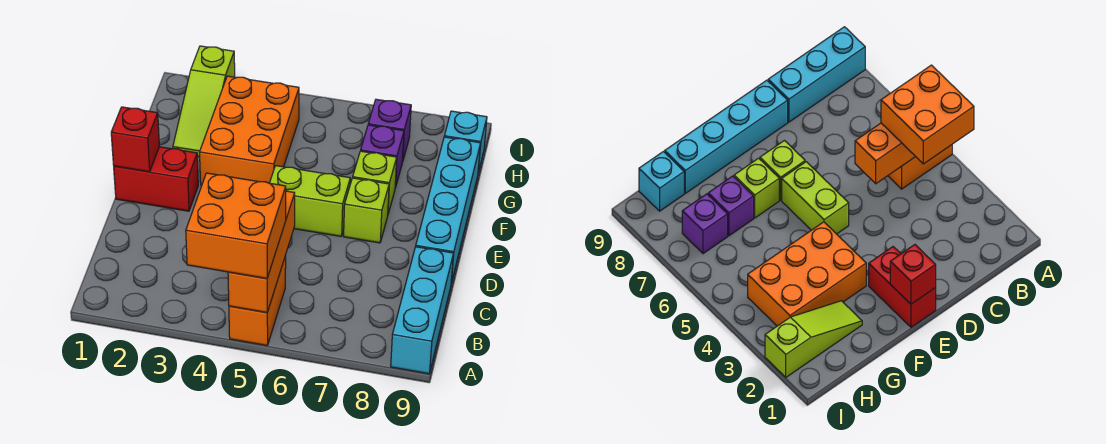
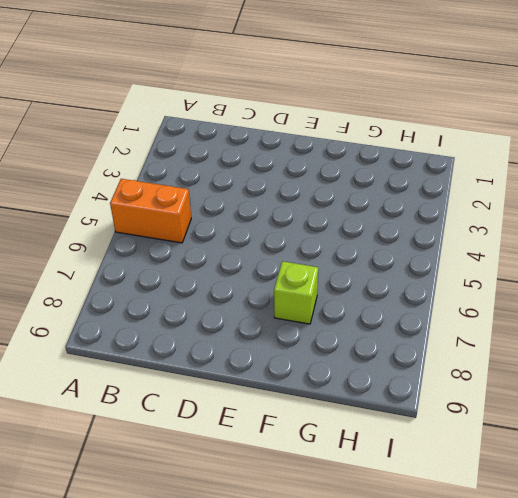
none -> cyan 1x3 brick [391,247,454,374]
none -> cyan 1x4 brick [416,137,481,283]
none -> red 1x2 brick [114,147,198,211]

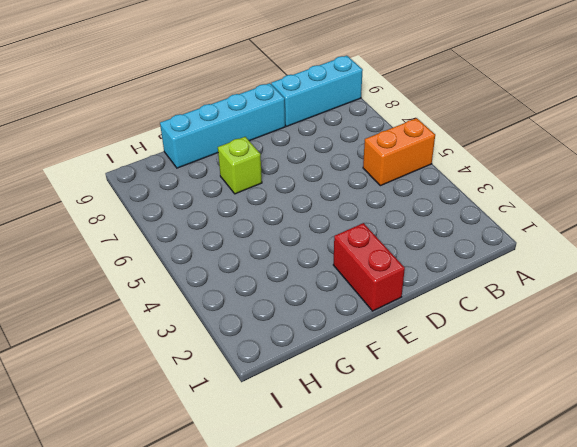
none -> lime 1x2 brick [270,166,350,237]
none -> lime 1x1 brick [344,178,389,243]
none -> orange 2x3 brick [200,76,299,185]

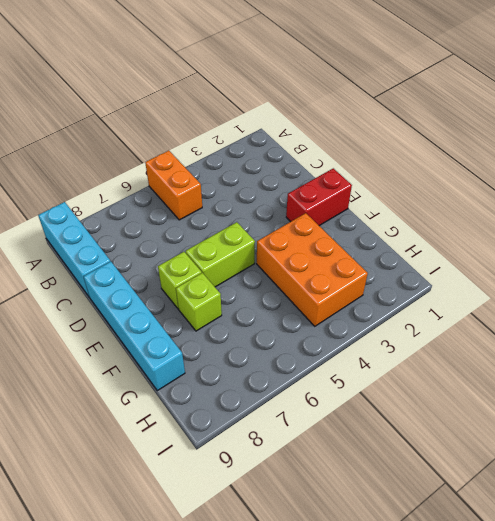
none -> lime 1x3 slope [173,46,235,157]
none -> purple 1x1 brick [361,125,404,188]
none -> purple 1x1 brick [368,99,411,162]

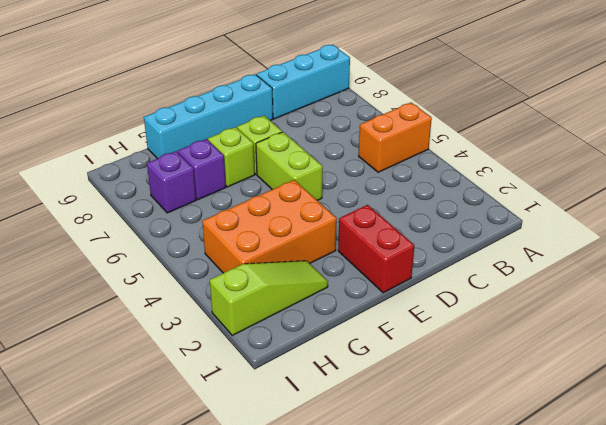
none -> cyan 1x1 brick [444,111,487,172]
none -> orange 1x3 brick [228,191,295,313]
none -> red 1x1 brick [111,107,159,172]

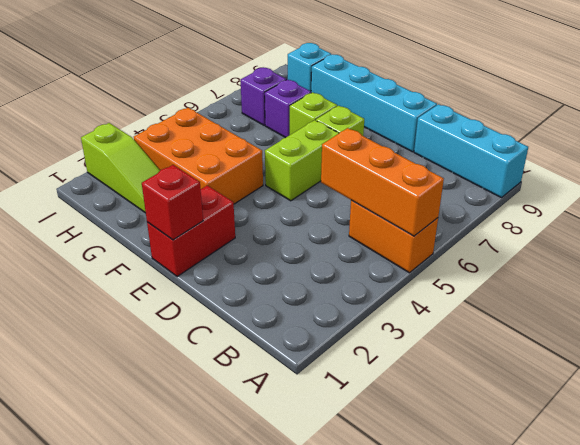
none -> orange 2x2 brick [186,173,286,279]

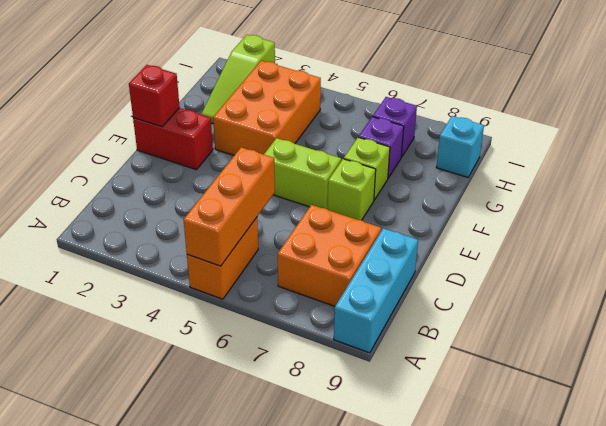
orange 2x2 brick [278,205,381,306] -> orange 2x2 brick moved to [186,173,286,279]
none -> cyan 1x4 brick [416,137,481,283]

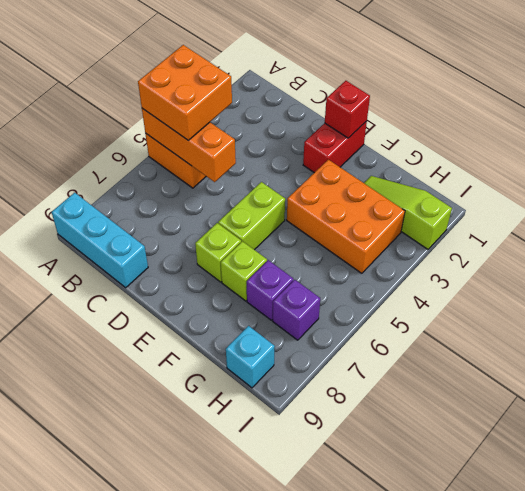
none -> cyan 1x4 brick [416,137,481,283]

